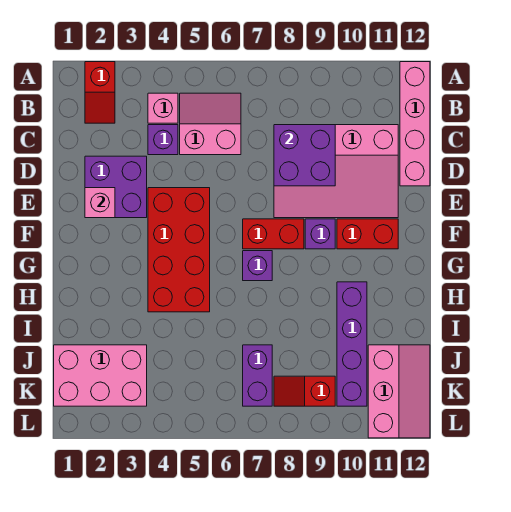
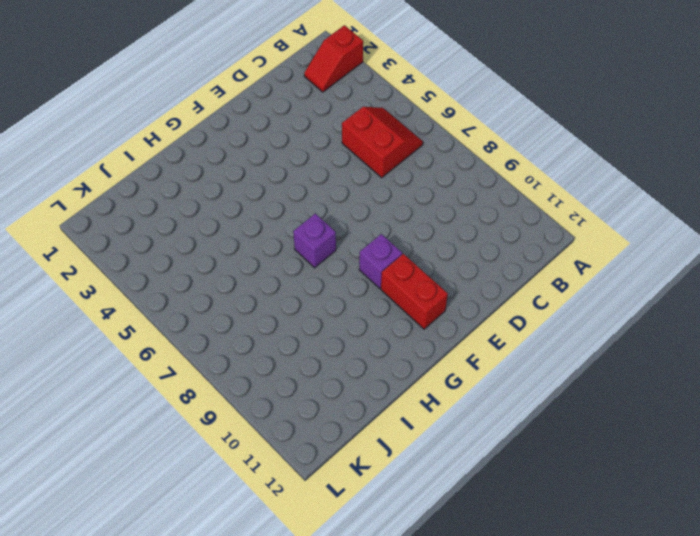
red 2x2 slope [342,107,423,178] -> pink 2x2 slope [180,93,241,155]
none -> pink 1x4 brick [400,62,430,186]
none -> pink 1x1 brick [148,93,178,123]
none -> purple 1x1 brick [148,125,178,155]

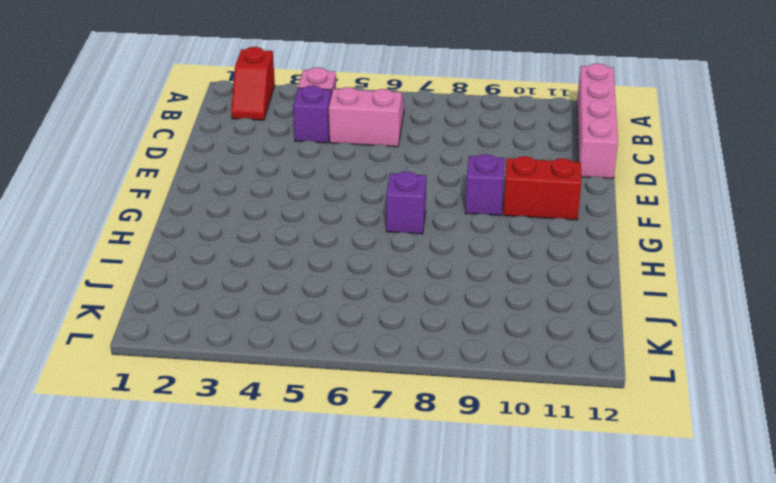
none -> pink 3x4 slope [274,125,398,218]
none -> purple 2x2 brick [85,156,147,218]
none -> red 2x4 brick [148,188,210,312]

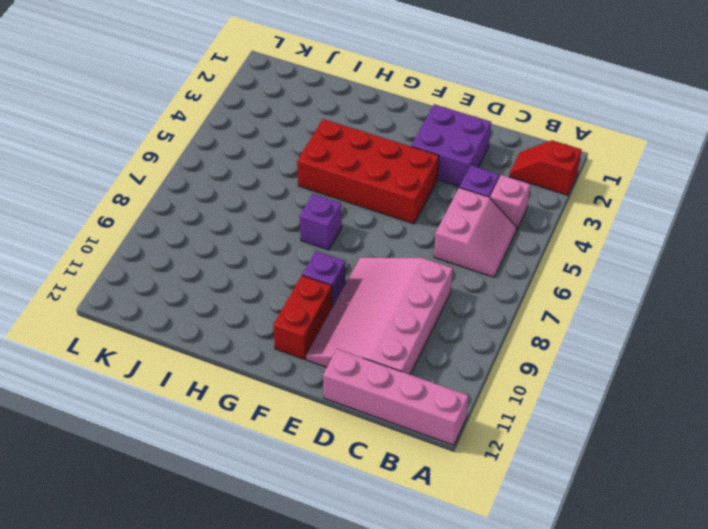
none -> red 1x2 brick [243,219,304,249]
none -> purple 1x4 brick [337,282,367,406]
none -> pink 2x3 brick [54,345,147,406]

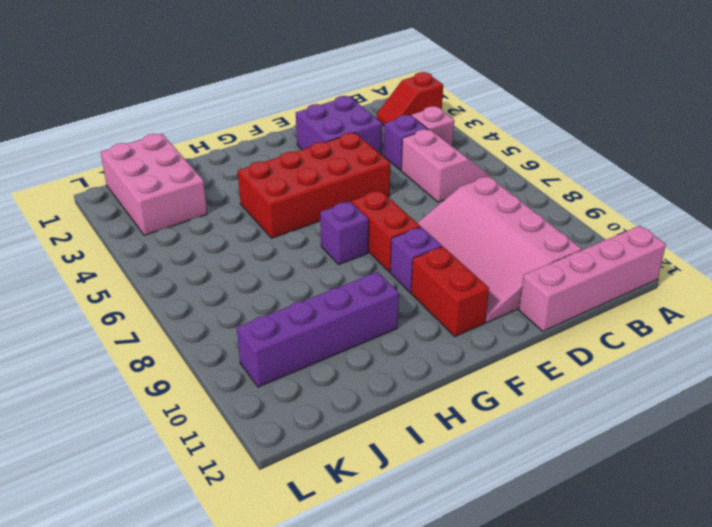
none -> purple 1x2 brick [243,345,272,406]
none -> pink 2x3 slope [368,345,430,438]
none -> red 1x2 slope [274,376,335,406]

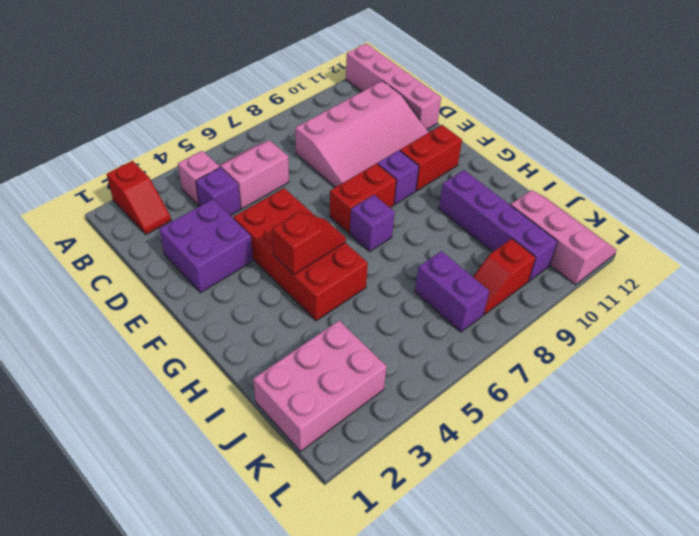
red 1x2 slope [272,212,346,275] -> none
none -> purple 2x2 brick [274,125,335,186]
none -> pink 1x1 brick [85,188,115,218]

